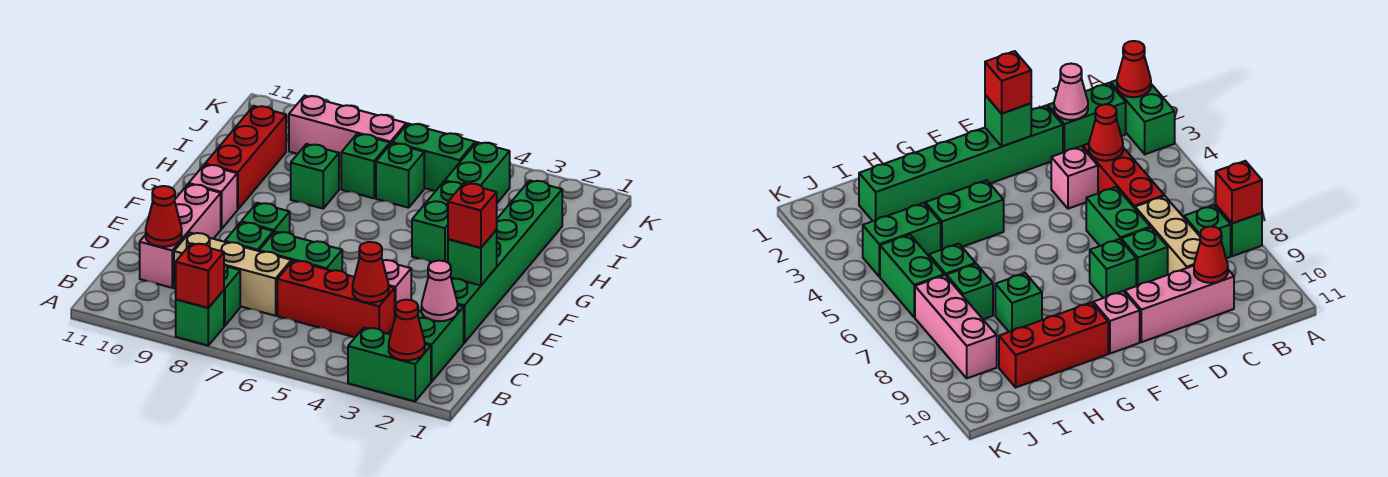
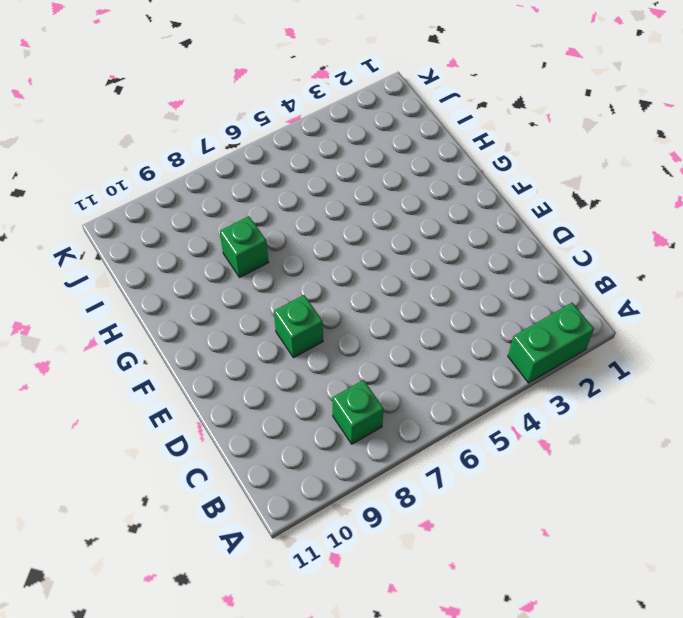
none -> green 1x1 brick [176,290,224,345]
none -> green 1x2 brick [418,305,464,382]
none -> red 1x3 brick [277,260,395,337]

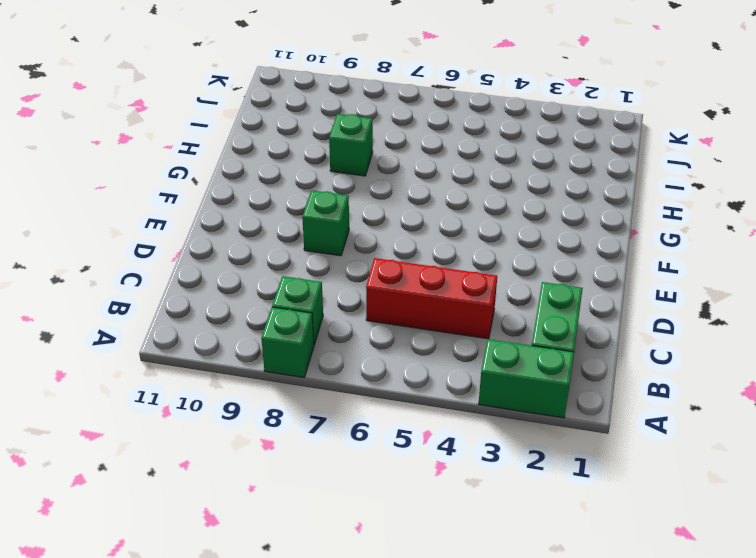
none -> tan 1x3 brick [174,233,291,316]
none -> pink 1x3 brick [140,184,221,288]
none -> green 1x6 brick [451,180,562,343]

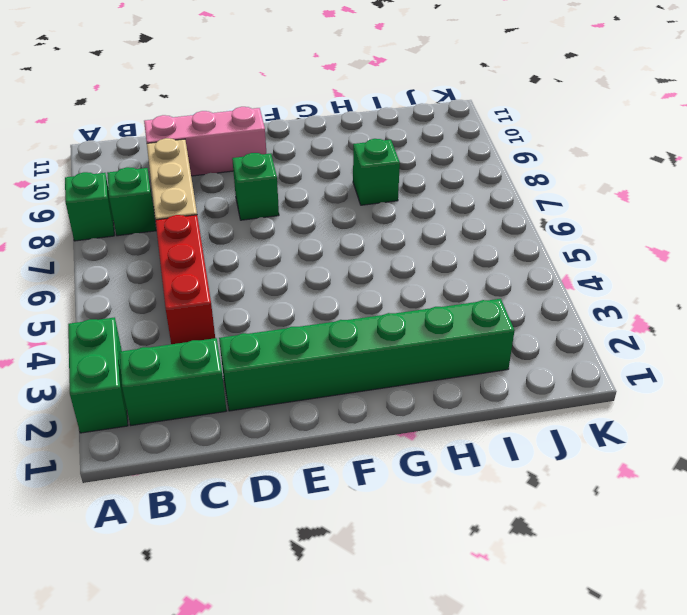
none -> pink 1x1 brick [383,260,411,316]
none -> green 1x2 brick [259,232,342,271]
none -> green 1x1 brick [225,222,273,251]

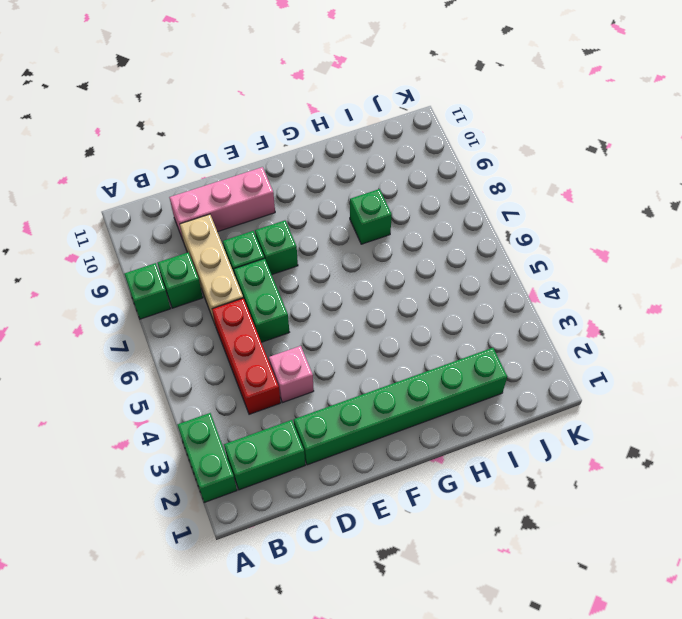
none -> pink 1x1 brick [189,165,237,229]
none -> green 1x2 brick [412,181,462,262]
none -> red 1x3 brick [205,106,286,210]

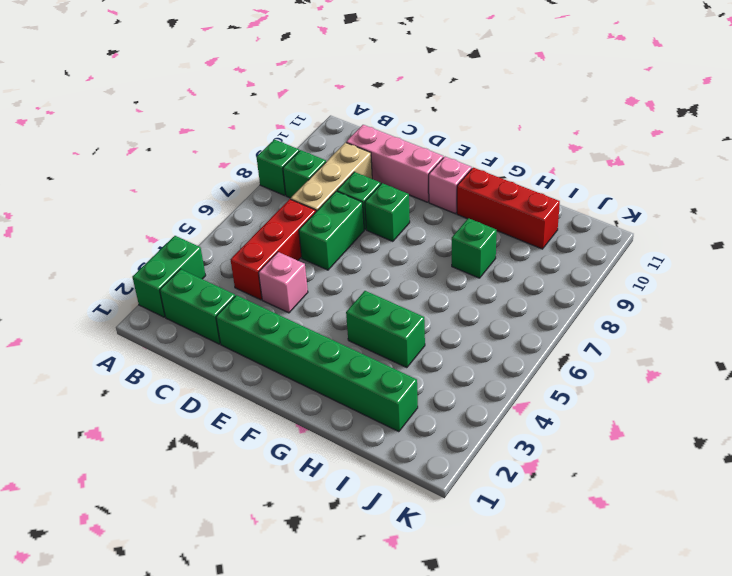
none -> green 1x2 brick [445,142,510,203]
none -> green 1x1 brick [376,143,424,208]
none -> green 1x1 brick [341,134,390,198]

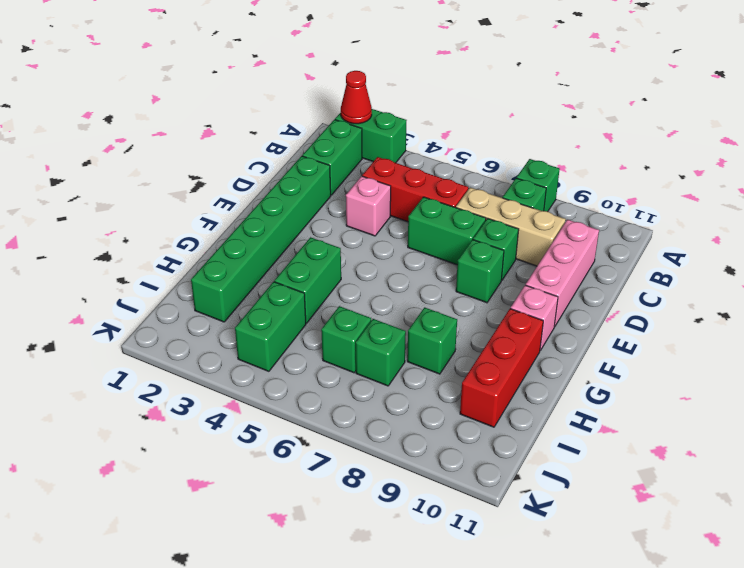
none -> green 1x2 brick [392,124,475,191]
none -> pink 1x3 brick [289,96,406,165]
none -> red 1x1 brick [176,243,224,308]

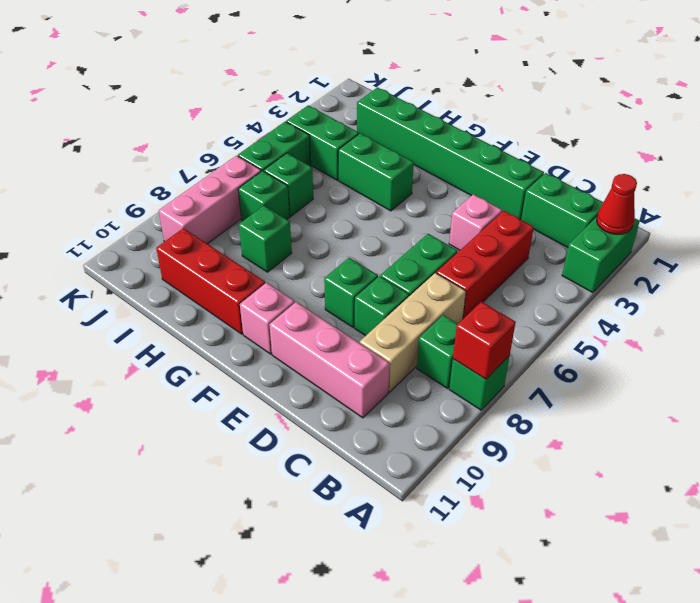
none -> pink 1x1 cone [422,260,458,321]
none -> red 1x1 cone [353,242,389,303]
none -> red 1x1 cone [146,186,182,247]

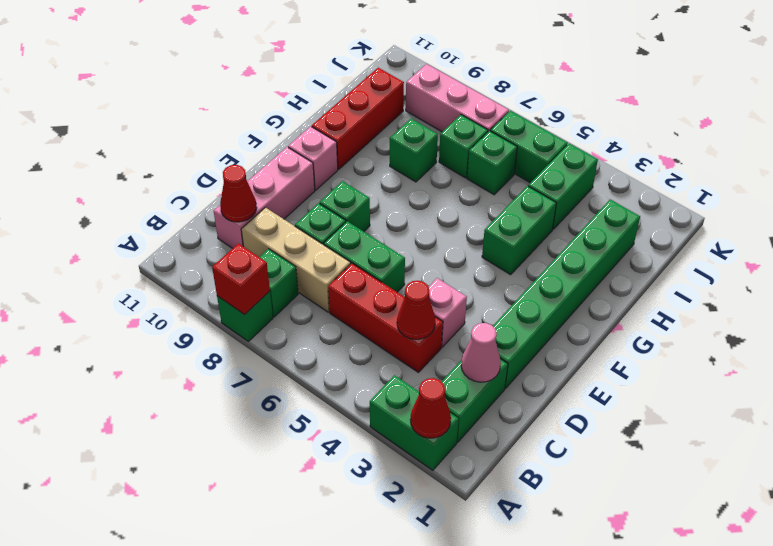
none -> green 1x1 brick [448,230,497,285]
none -> red 1x1 brick [448,183,497,248]

